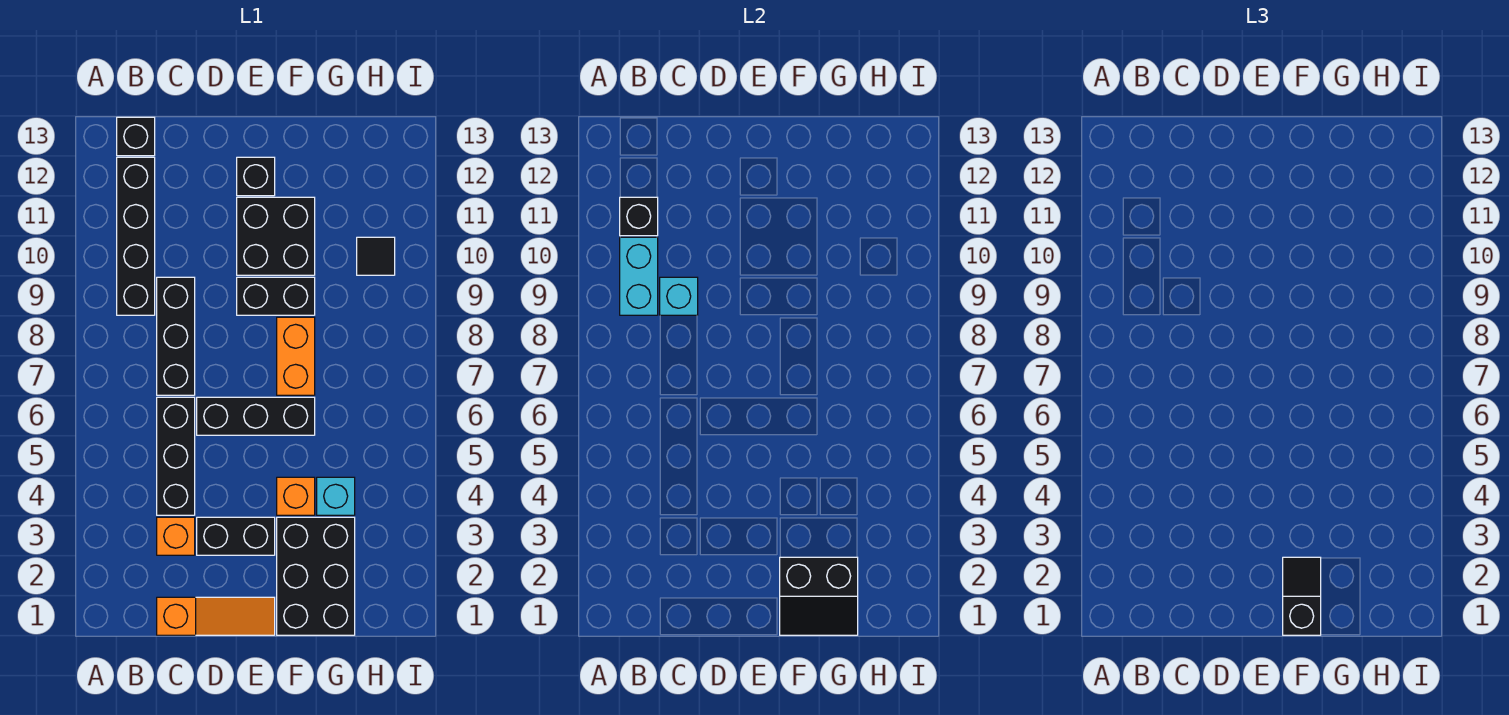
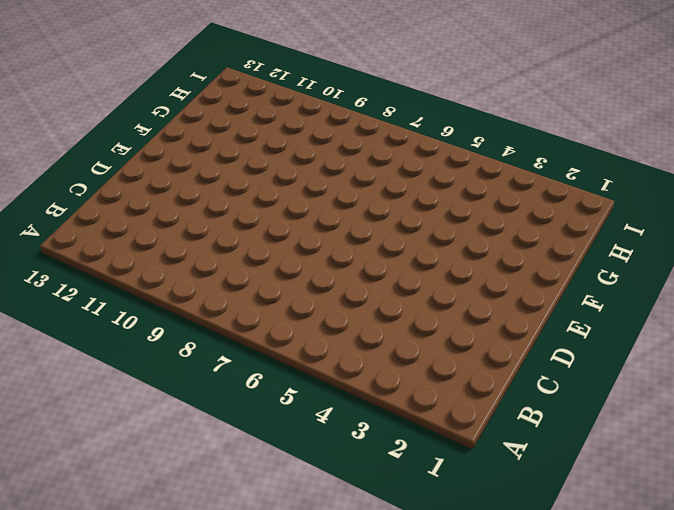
none -> black 1x4 brick [117,157,155,315]
none -> black 1x1 brick [117,117,155,156]
none -> orange 1x3 slope [157,597,275,635]

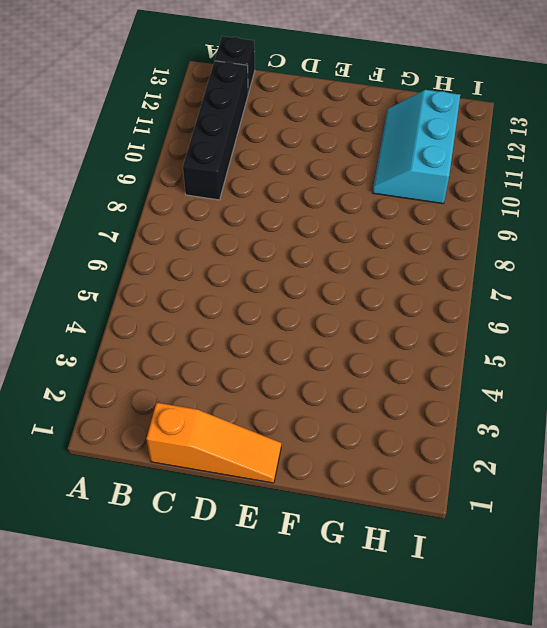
cyan 2x3 slope [373,90,460,204] -> black 1x1 tile [357,237,395,275]
none -> orange 1x1 brick [157,517,195,555]
none -> black 1x3 brick [157,397,195,515]
none -> black 1x3 brick [157,277,195,395]

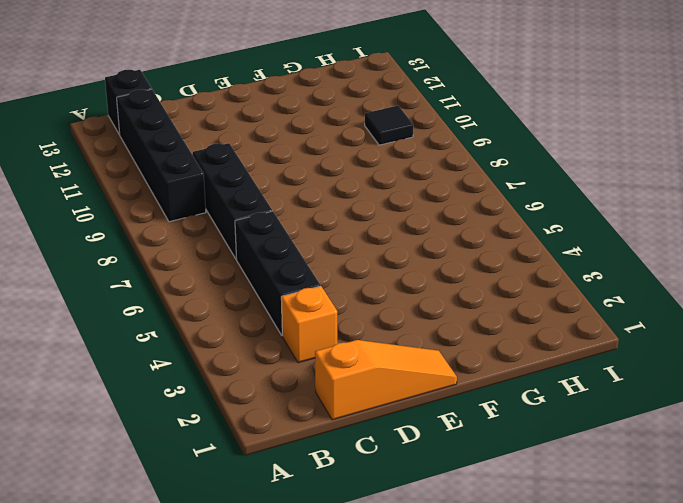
none -> black 1x2 brick [197,517,275,555]
none -> black 1x3 brick [197,397,315,435]
none -> black 1x2 brick [237,277,315,315]

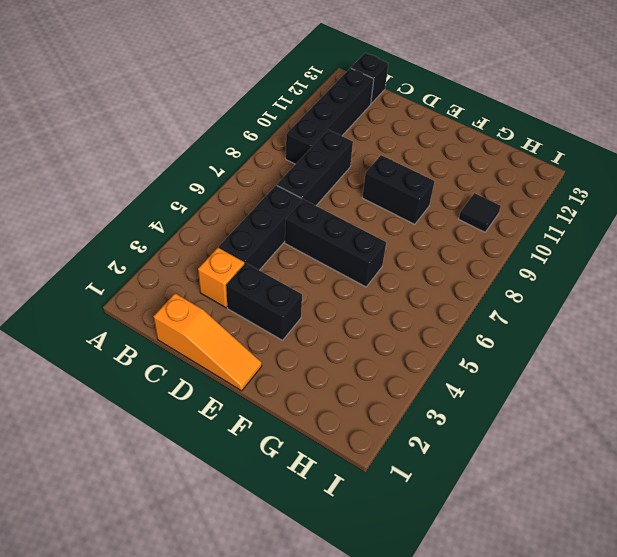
none -> black 2x2 brick [237,197,315,275]
none -> black 1x1 brick [237,157,275,196]
none -> black 2x3 brick [277,517,355,635]

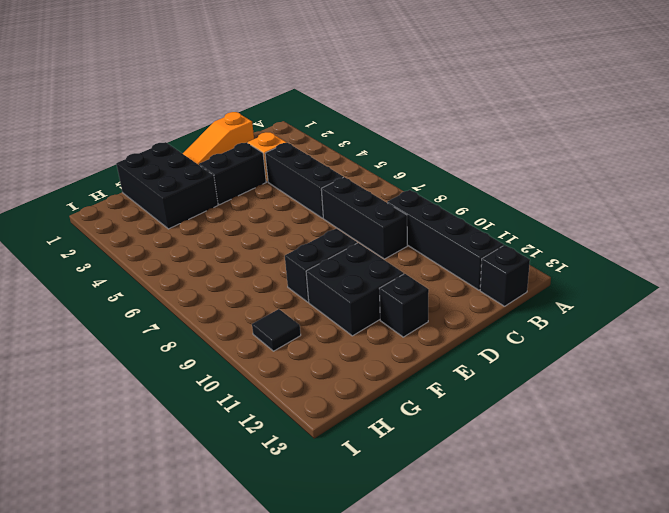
none -> black 1x3 brick [197,397,315,435]
none -> orange 1x1 brick [277,477,315,515]
none -> orange 1x2 brick [277,317,315,395]

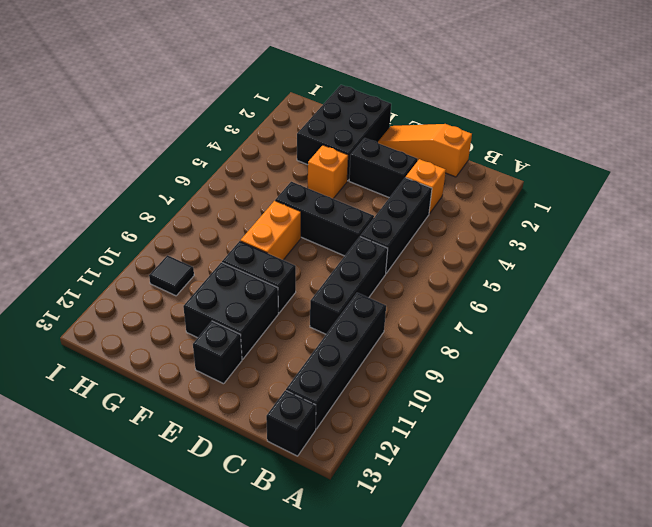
none -> cyan 1x1 brick [317,477,355,515]
none -> cyan 1x2 brick [620,237,658,315]
none -> black 1x1 brick [620,197,658,236]

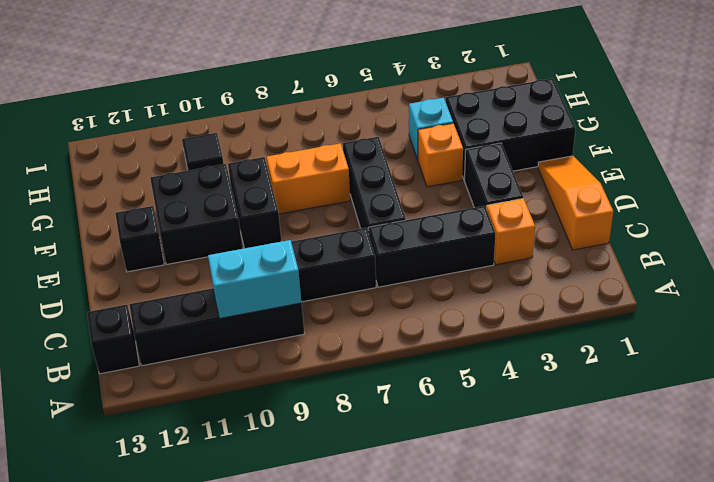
none -> black 1x1 brick [620,197,658,236]
none -> cyan 1x1 brick [660,277,698,315]
none -> black 2x2 slope [780,557,858,635]

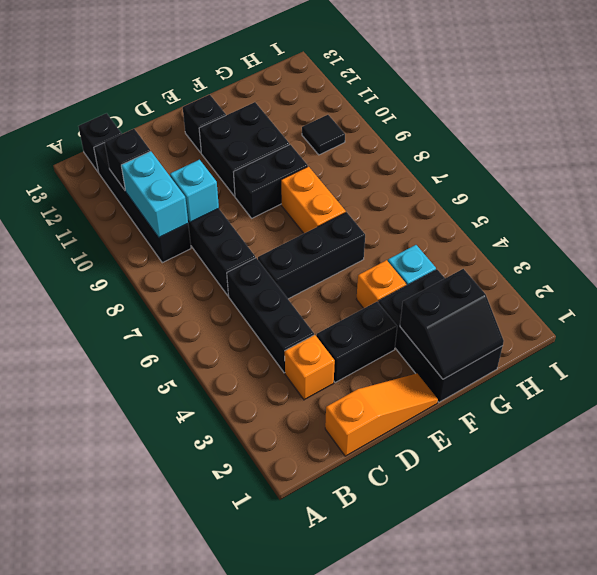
none -> black 1x2 slope [1283,557,1321,635]

